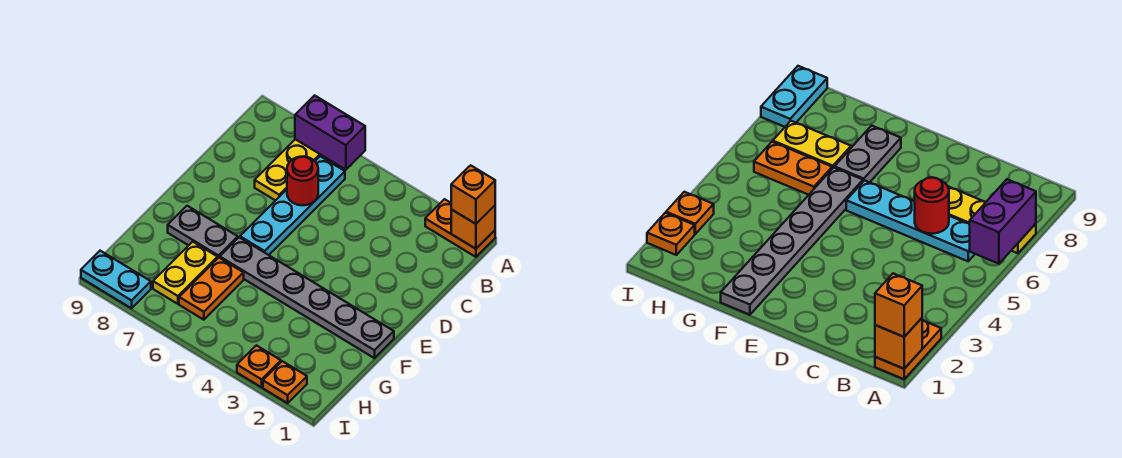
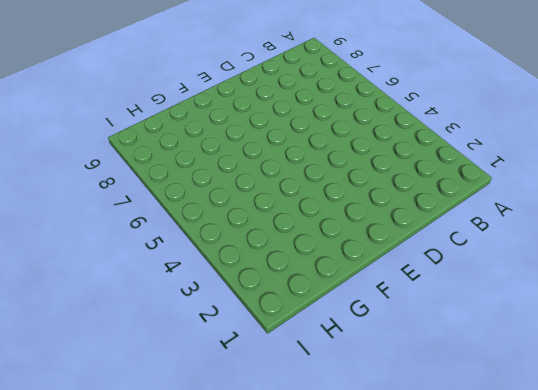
none -> orange 1x2 plate [425,199,495,257]
none -> yellow 1x3 plate [255,139,325,201]
none -> cyan 1x4 plate [240,156,345,255]

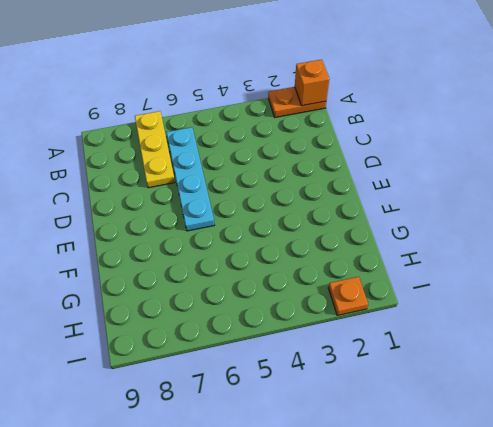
none -> grey 1x6 plate [220,237,394,358]
none -> grey 1x2 plate [168,206,238,258]
none -> orange 1x2 plate [179,258,244,320]

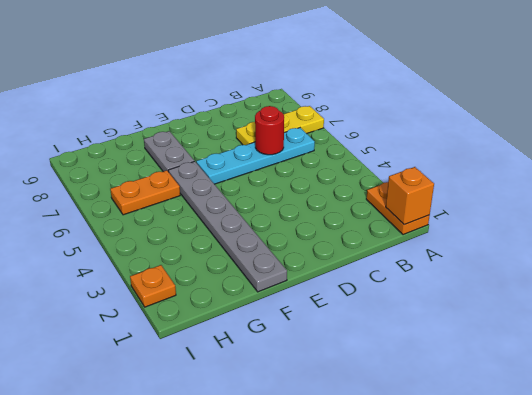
none -> yellow 1x2 plate [153,242,218,304]
none -> orange 1x1 plate [237,345,281,387]
none -> cyan 1x2 plate [81,251,151,308]

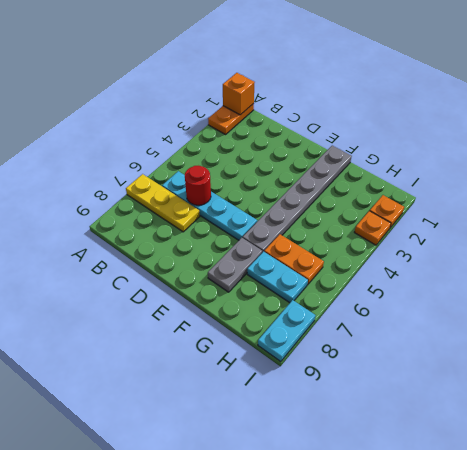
cyan 1x2 plate [247,251,308,303] -> yellow 1x2 plate [153,242,218,304]
none -> purple 1x2 brick [295,95,365,170]
none -> orange 1x1 brick [451,165,495,224]

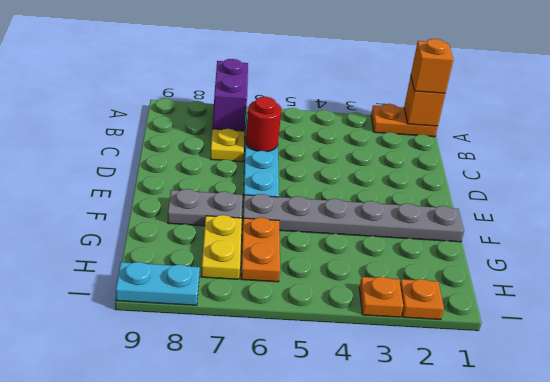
purple 1x2 brick [212,59,248,131] -> purple 1x2 brick turned to [295,95,365,170]

